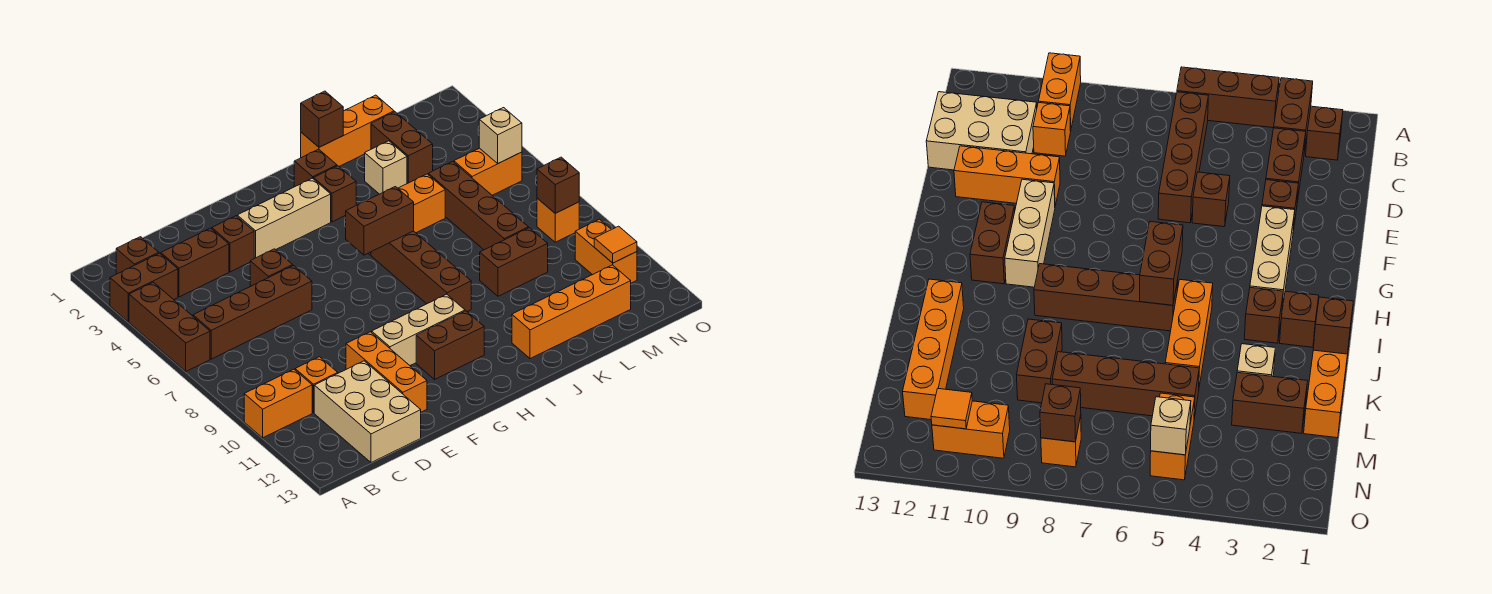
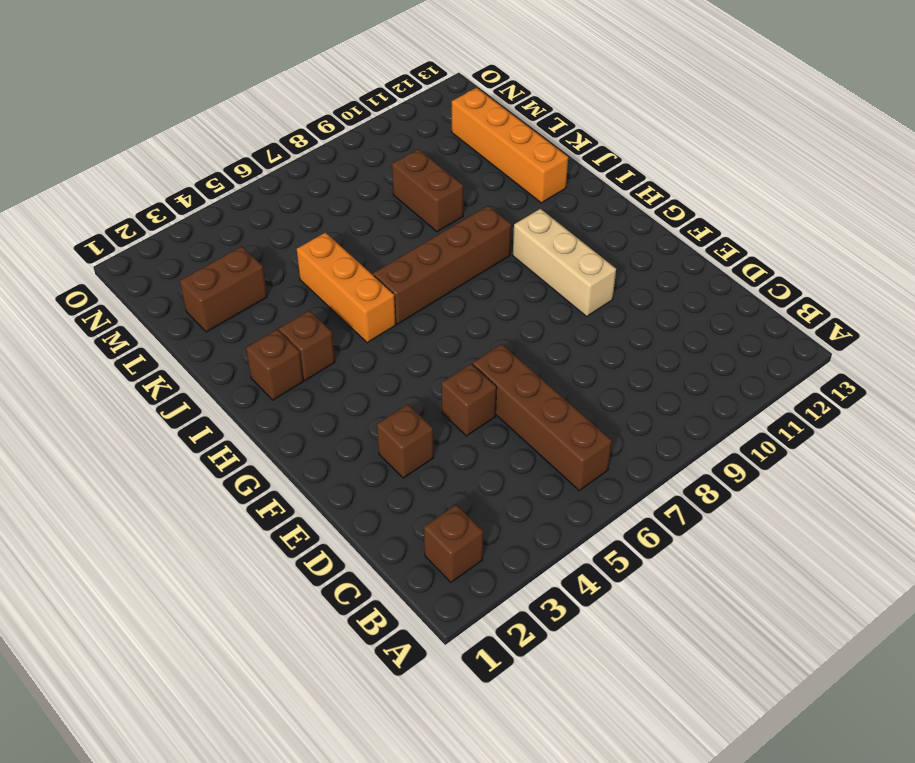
none -> brown 1x2 brick [110,253,178,322]
none -> brown 1x3 brick [129,282,210,371]
none -> orange 1x2 brick [244,369,312,438]
none -> brown 1x2 brick [161,228,229,297]

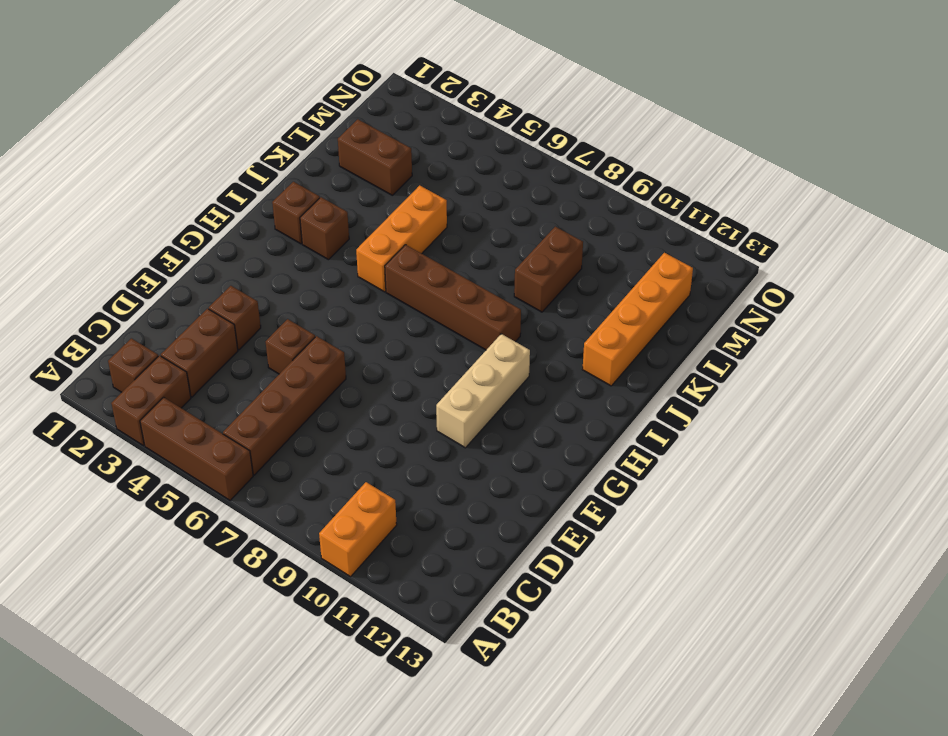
none -> orange 1x1 brick [295,357,338,413]
none -> tan 2x3 brick [314,361,421,463]
none -> orange 1x3 brick [346,332,427,412]
none -> tan 1x3 brick [237,178,331,258]

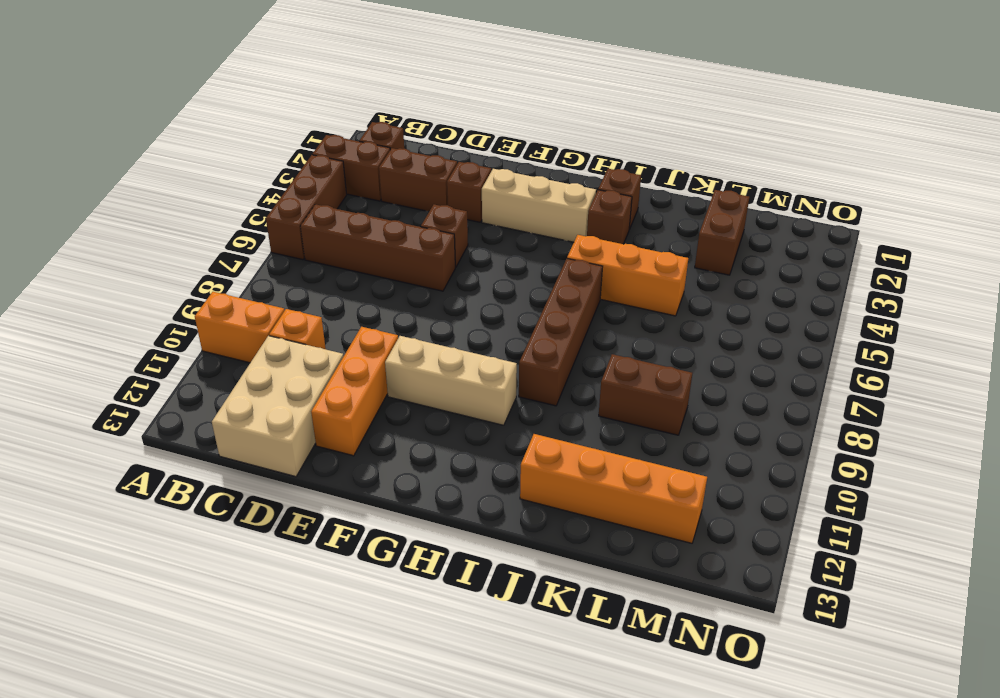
none -> brown 1x2 brick [416,311,484,379]
none -> orange 1x3 brick [301,95,394,166]
none -> tan 1x1 brick [365,141,407,194]
none -> brown 1x4 brick [428,161,529,250]

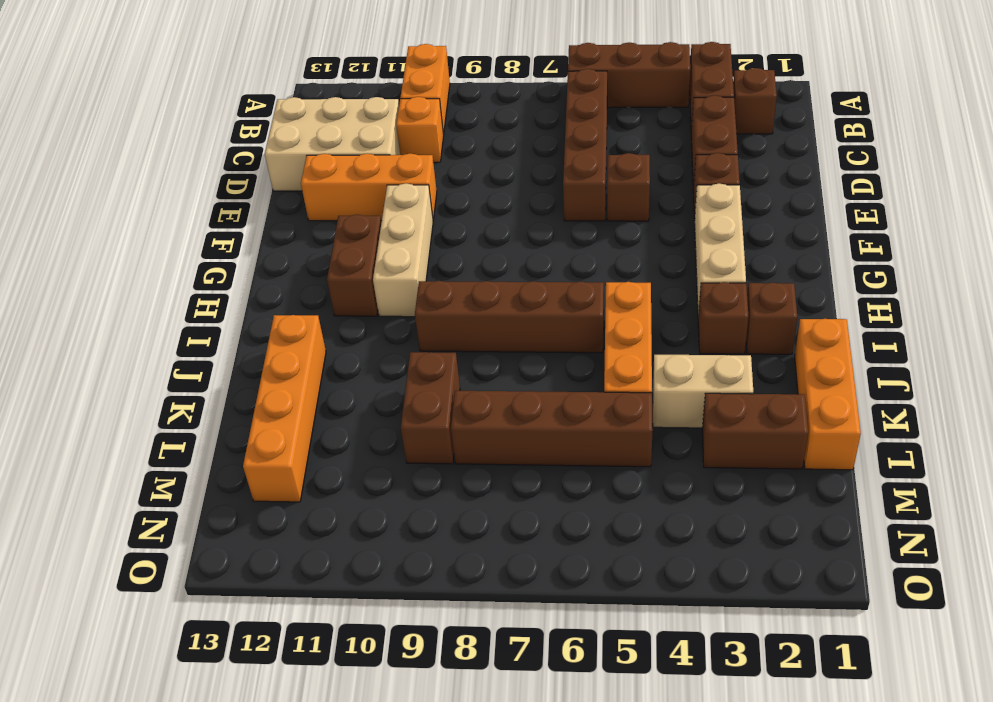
tan 1x2 brick [653,355,753,428] -> tan 1x1 brick [365,141,407,194]
none -> orange 1x2 brick [454,148,522,195]
none -> orange 1x1 brick [537,198,579,242]
none -> orange 1x2 brick [575,219,637,283]
none -> brown 1x2 brick [346,187,414,255]

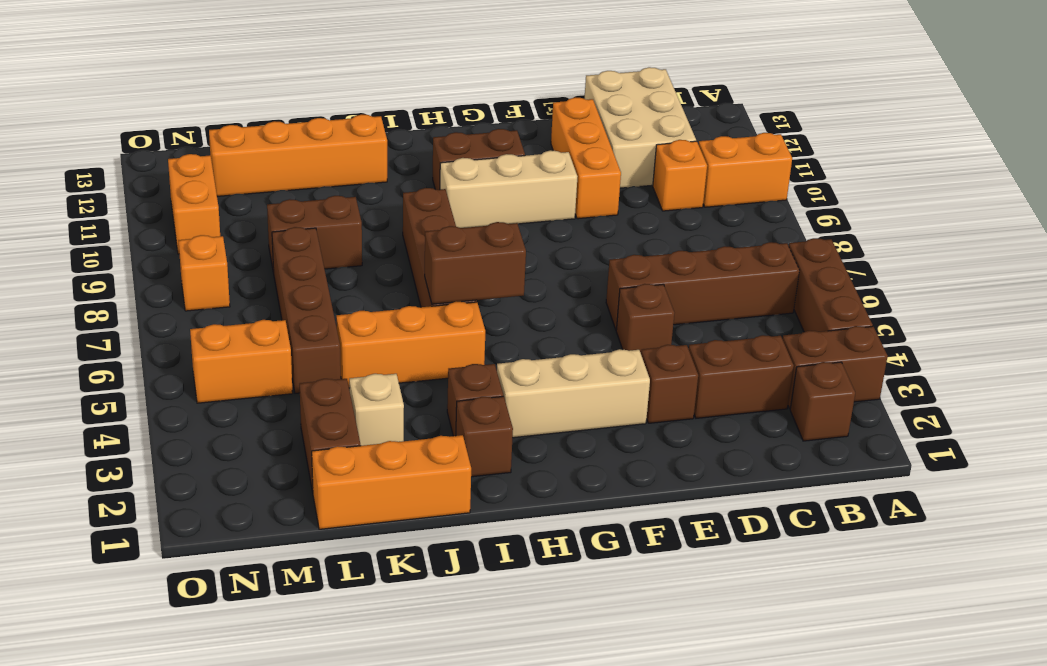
none -> brown 1x1 brick [301,91,343,147]
none -> tan 1x1 brick [479,108,522,163]
none -> brown 1x1 brick [537,157,579,213]
none -> orange 1x1 tile [594,226,637,263]

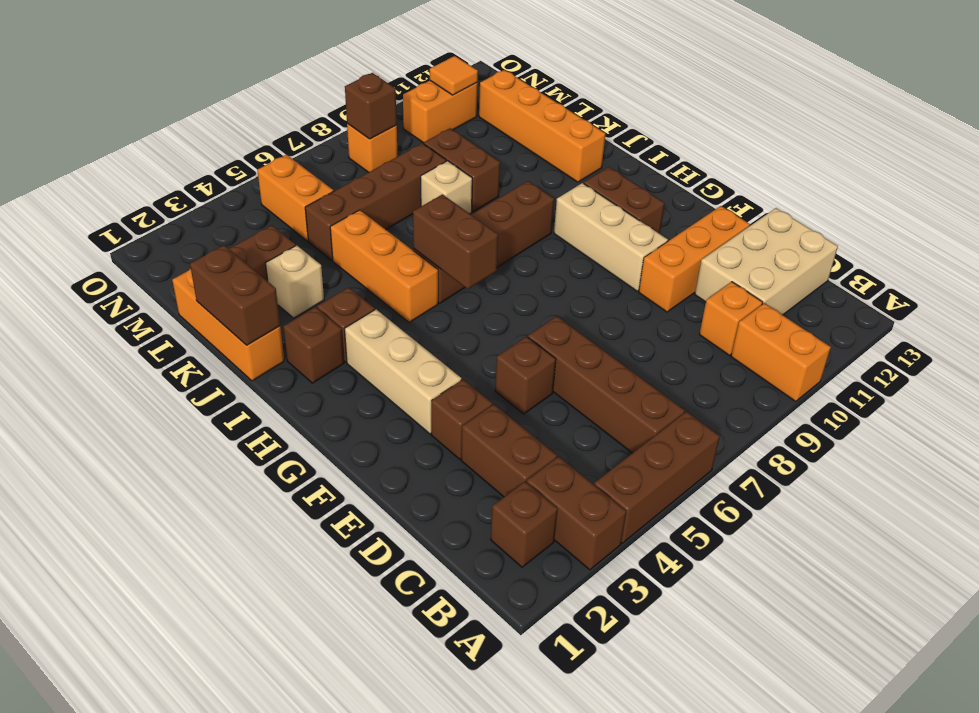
brown 1x2 brick [190,245,280,345] -> brown 1x1 brick [301,91,343,147]
tan 1x1 brick [421,161,472,214] -> tan 1x1 brick moved to [479,108,522,163]

